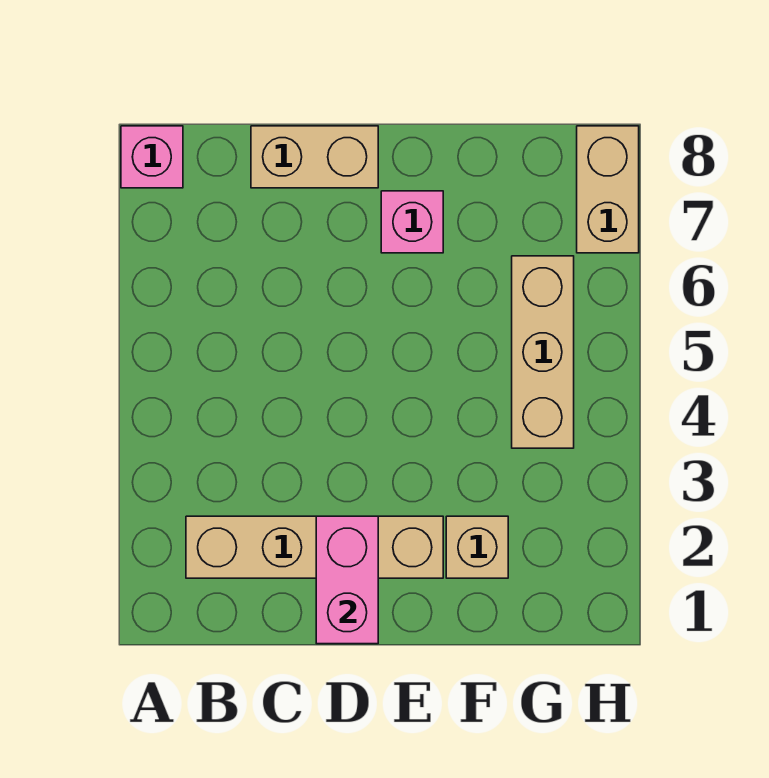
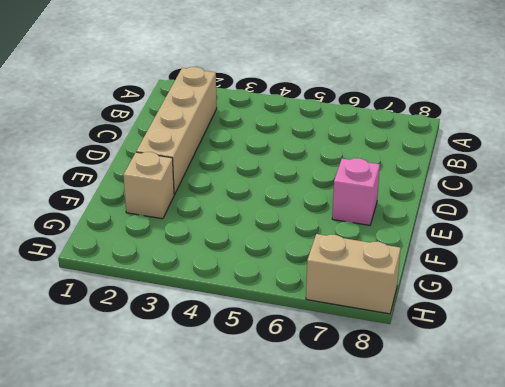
none -> pink 1x1 brick [121,126,183,188]
none -> tan 1x2 brick [251,126,378,188]

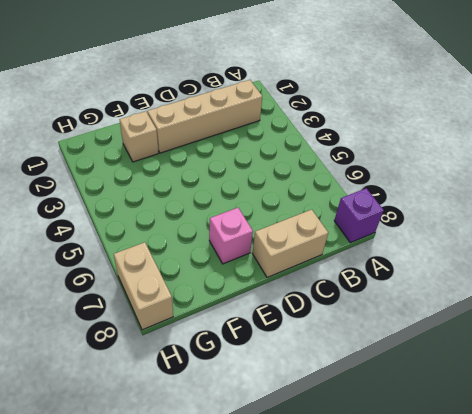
purple 1x1 brick [334,188,384,243] -> pink 1x1 brick [121,126,183,188]
none -> tan 1x3 brick [512,256,574,448]
none -> pink 1x2 brick [316,516,378,644]

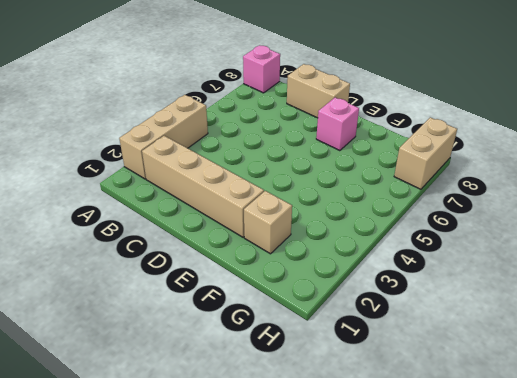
tan 1x3 brick [119,95,208,179] -> tan 1x3 brick moved to [512,256,574,448]
none -> pink 1x2 brick [316,516,378,644]

